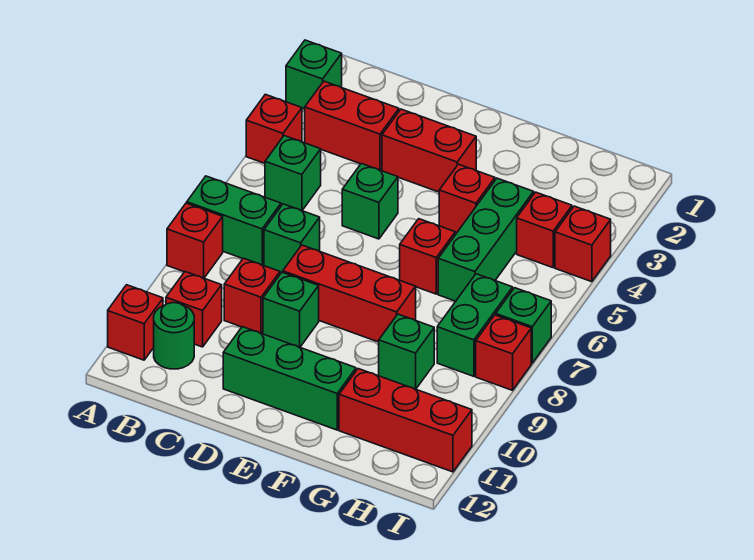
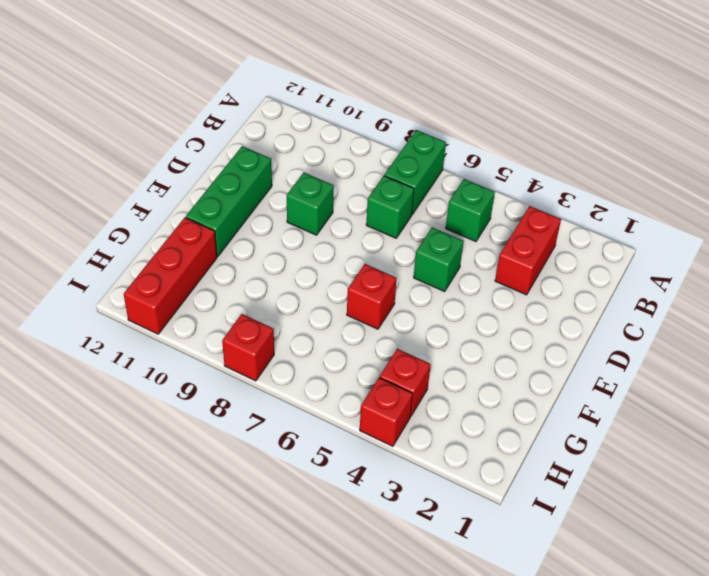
none -> green 1x1 brick [286,40,342,109]
none -> red 1x1 brick [246,94,302,163]
none -> red 1x1 brick [167,203,223,278]

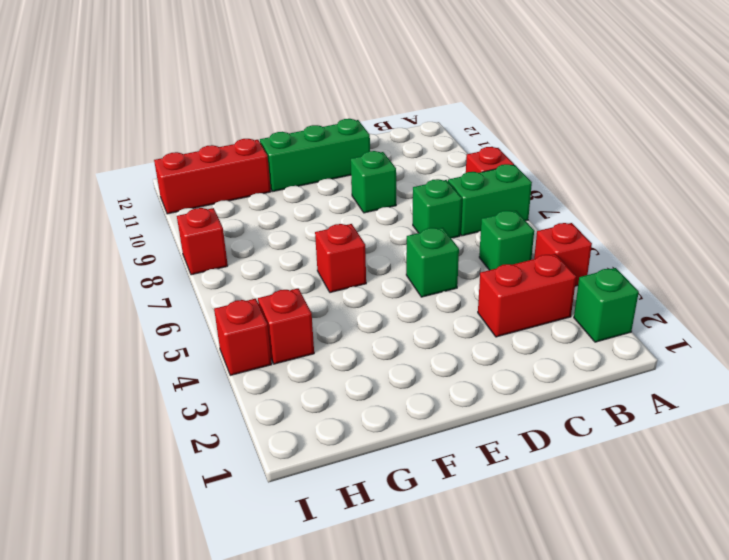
none -> red 1x1 brick [108,285,163,360]
none -> red 1x1 brick [166,272,222,347]
none -> green 1x1 round brick [154,303,194,369]

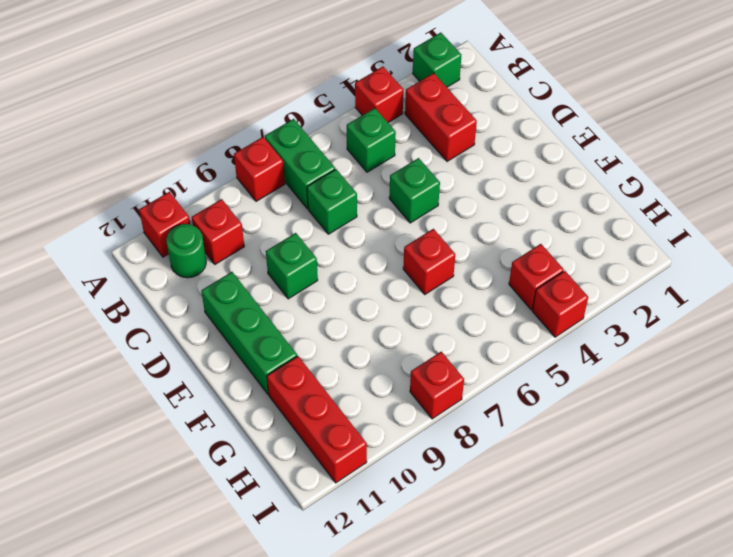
none -> red 1x1 brick [224,258,280,333]
none -> red 1x2 brick [382,109,476,192]
none -> red 1x3 brick [283,245,416,342]

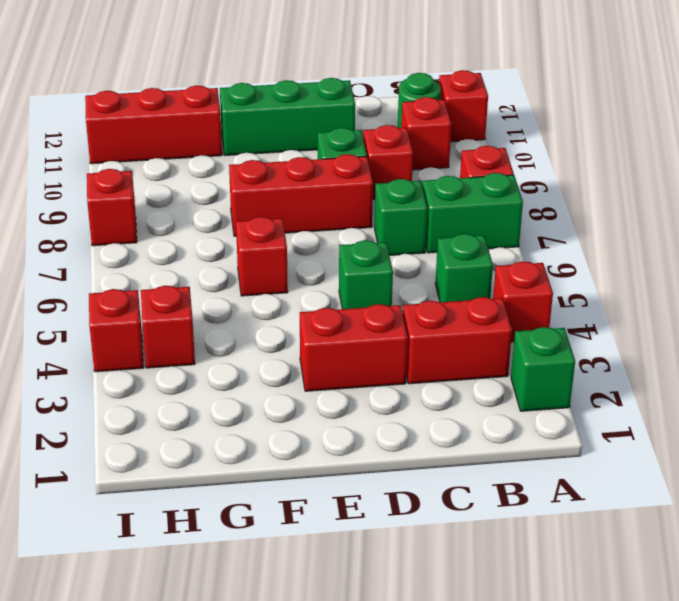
none -> red 1x1 brick [439,164,495,233]
none -> green 1x3 brick [438,178,534,301]
none -> green 1x1 brick [379,314,434,389]

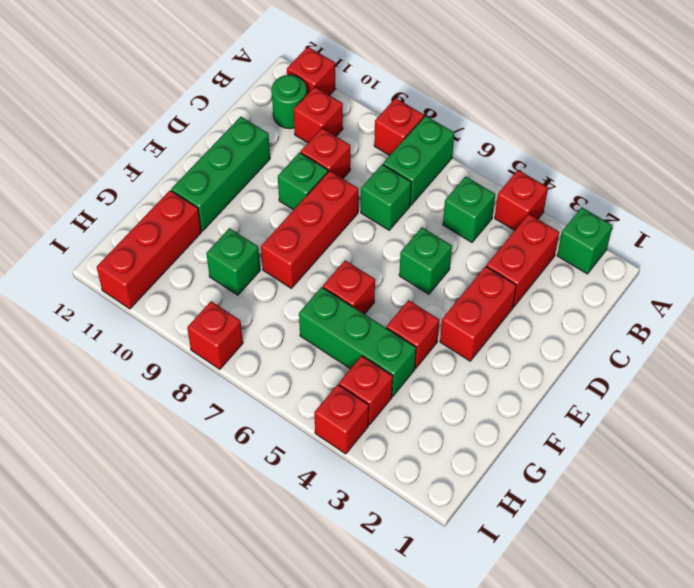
none -> green 1x2 brick [437,274,513,376]
none -> green 1x1 brick [496,288,551,363]

